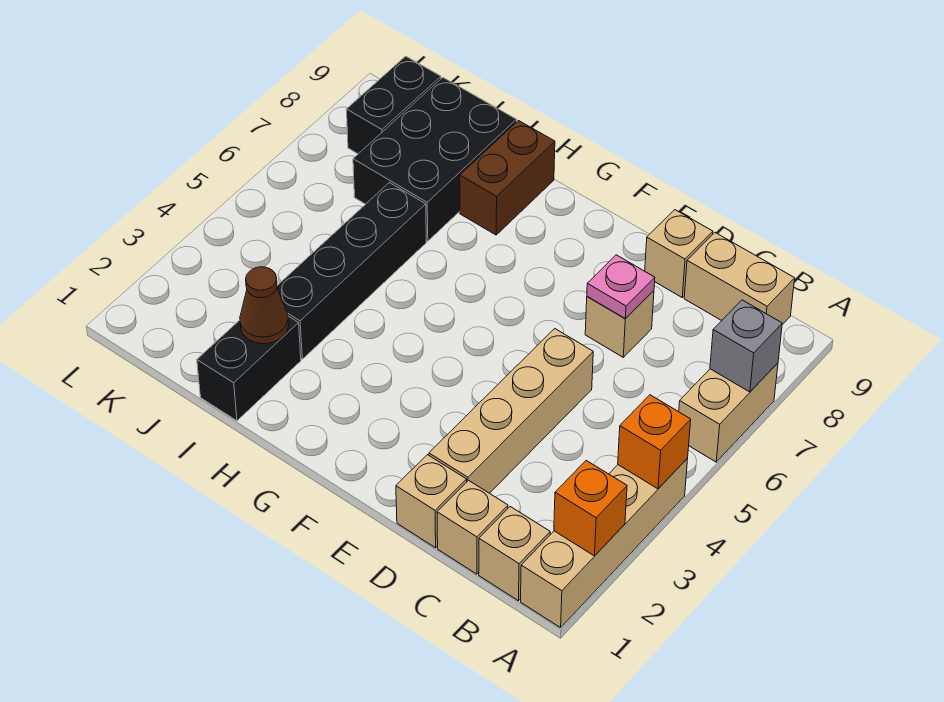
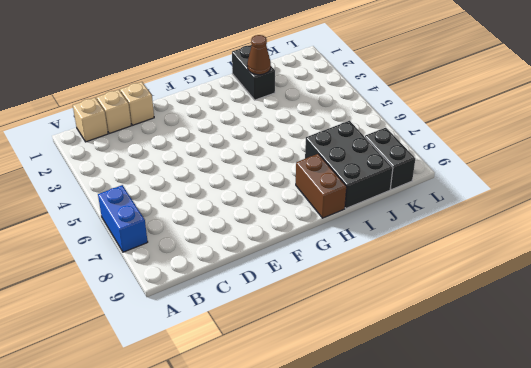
blue 1x2 brick [98,185,148,252] -> tan 1x2 brick [679,363,778,462]
none -> tan 1x4 brick [521,458,688,628]
none -> tan 1x2 brick [684,233,795,325]
none -> tan 1x4 brick [429,329,593,493]

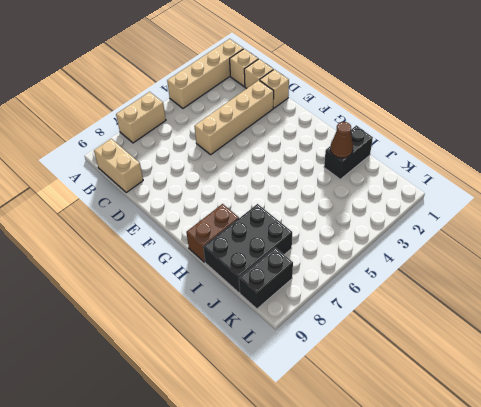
none -> tan 1x1 brick [585,291,654,357]
none -> tan 1x1 brick [645,210,713,297]
none -> black 1x4 brick [277,183,426,359]

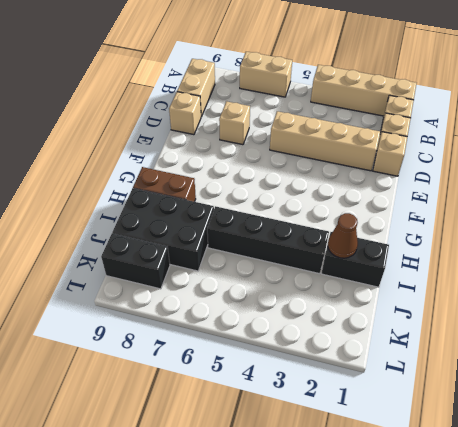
none -> orange 1x1 brick [554,461,627,556]
none -> orange 1x1 brick [618,395,691,489]
none -> grey 1x1 brick [710,300,782,392]

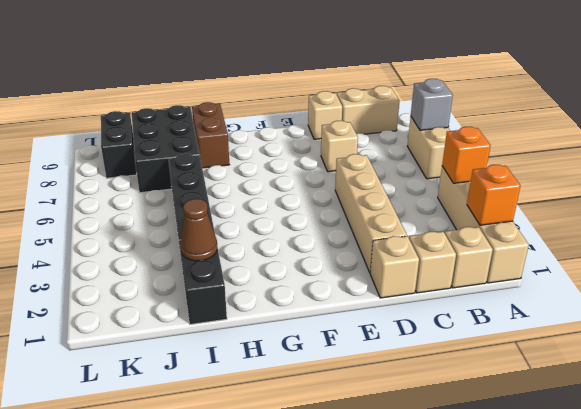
none -> pink 1x1 plate [587,255,655,319]

